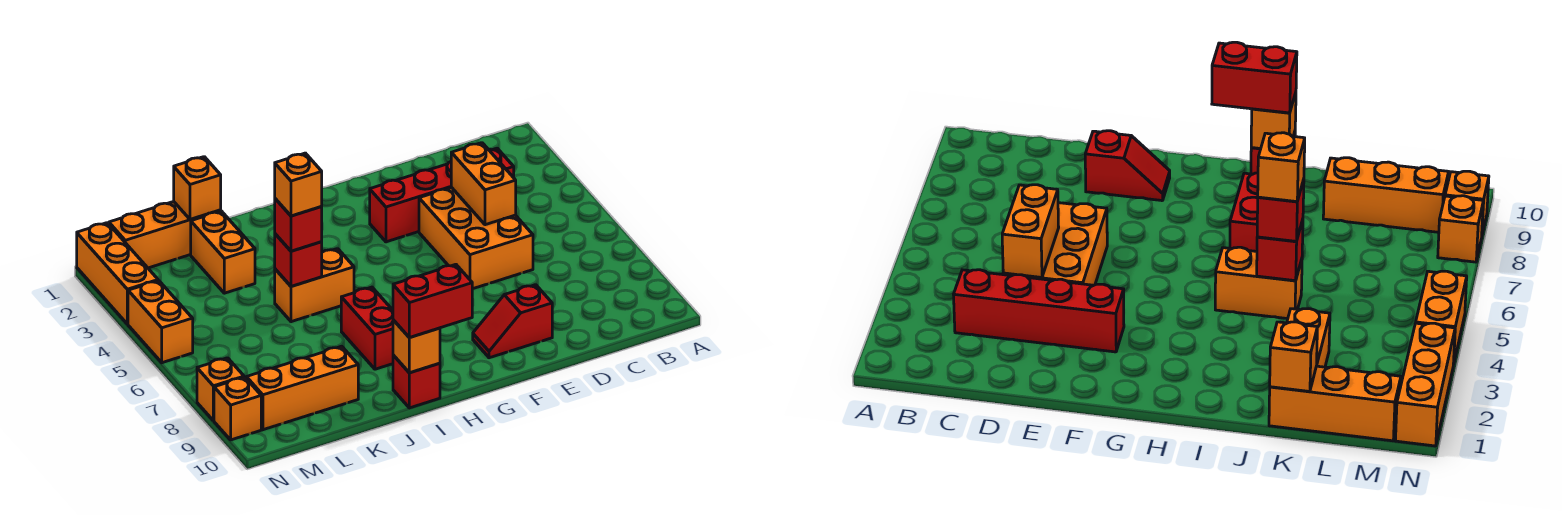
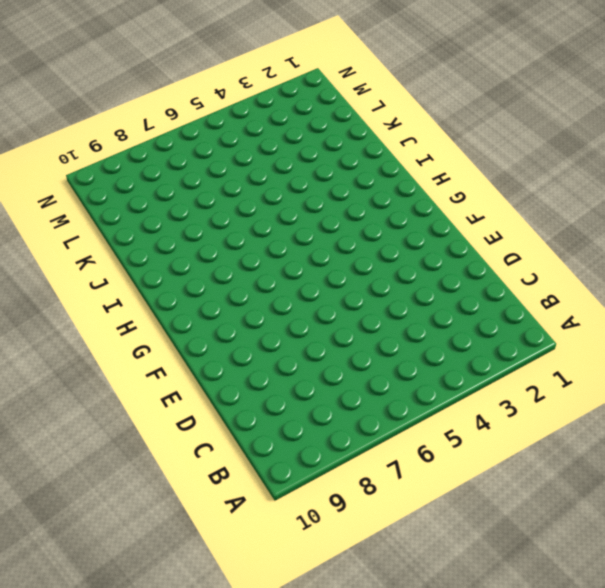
none -> red 1x4 brick [370,148,514,242]
none -> orange 2x3 brick [419,187,533,289]
none -> red 1x2 slope [473,285,552,358]

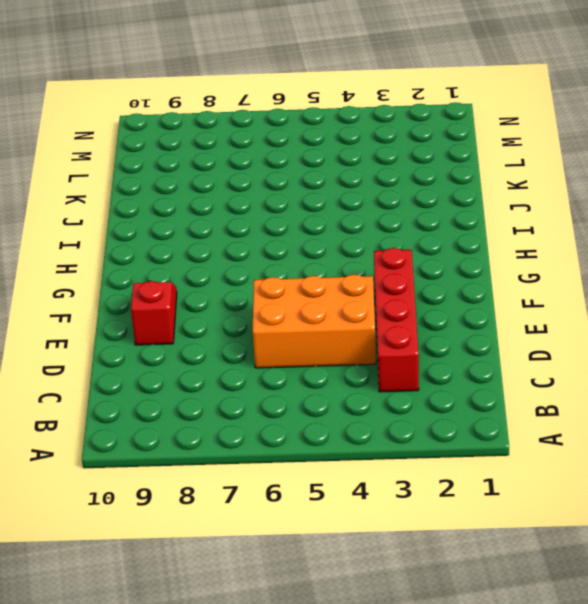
none -> orange 1x2 brick [275,249,354,322]
none -> red 1x2 brick [341,287,393,369]
none -> red 1x1 brick [393,355,440,408]

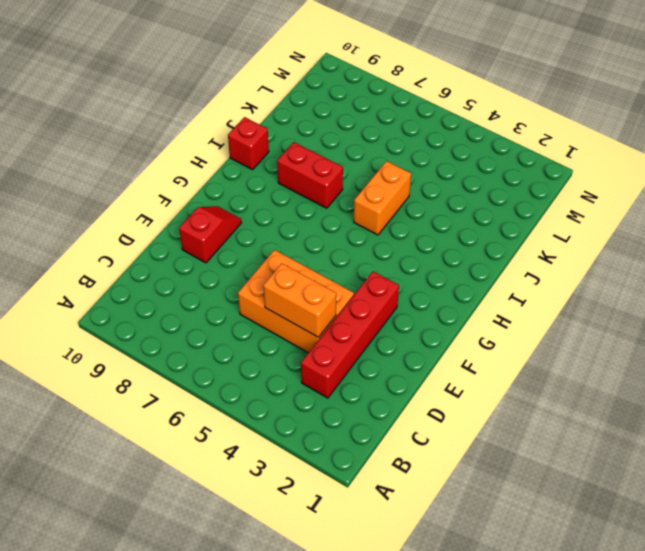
none -> orange 1x3 brick [109,202,221,268]
none -> orange 1x2 brick [191,211,255,293]
none -> orange 1x3 brick [246,346,358,430]

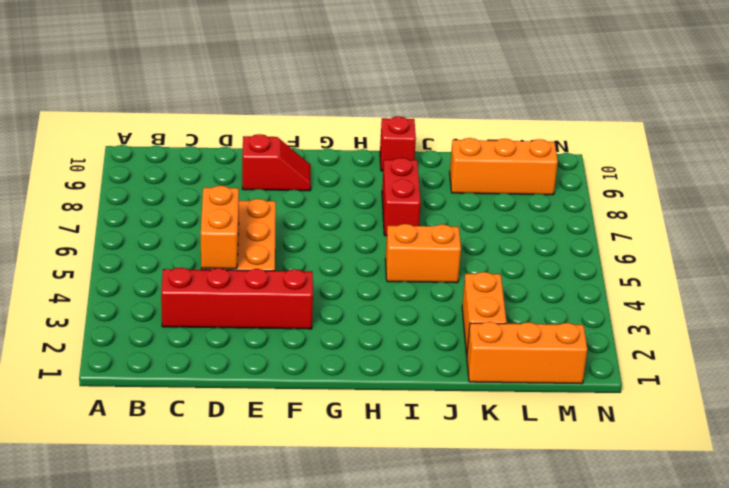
none -> orange 1x3 brick [77,223,158,324]
none -> orange 1x2 brick [128,281,193,363]
none -> orange 1x1 brick [197,358,244,421]

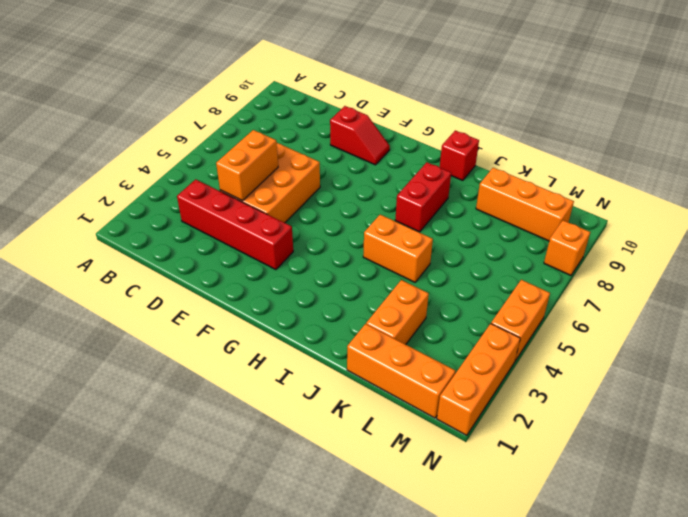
none -> orange 1x1 brick [214,377,261,440]
none -> orange 1x1 brick [393,320,440,373]
none -> red 1x1 brick [275,234,322,286]

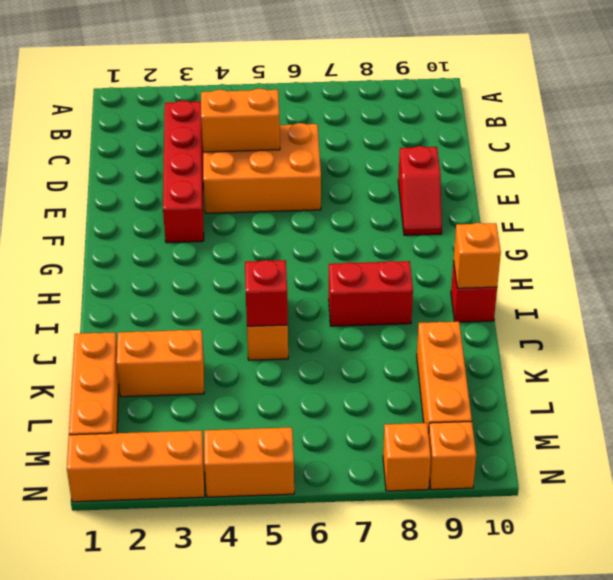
none -> orange 1x1 brick [174,157,221,219]
none -> red 1x2 brick [393,264,472,338]
none -> red 1x1 brick [275,199,322,251]

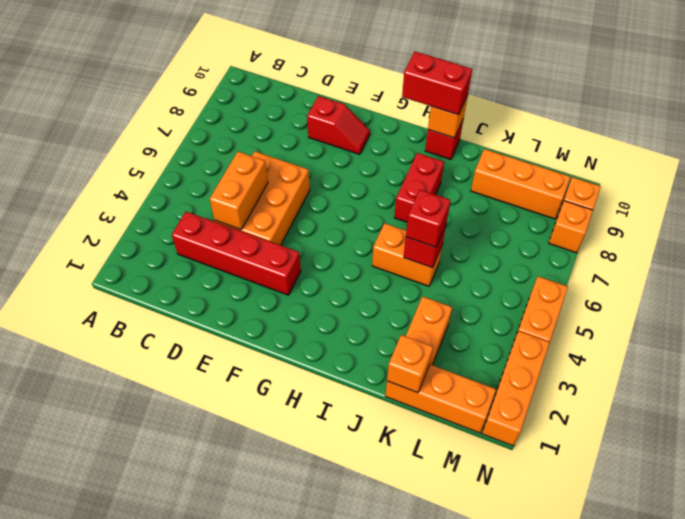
none -> orange 1x1 brick [275,153,322,216]

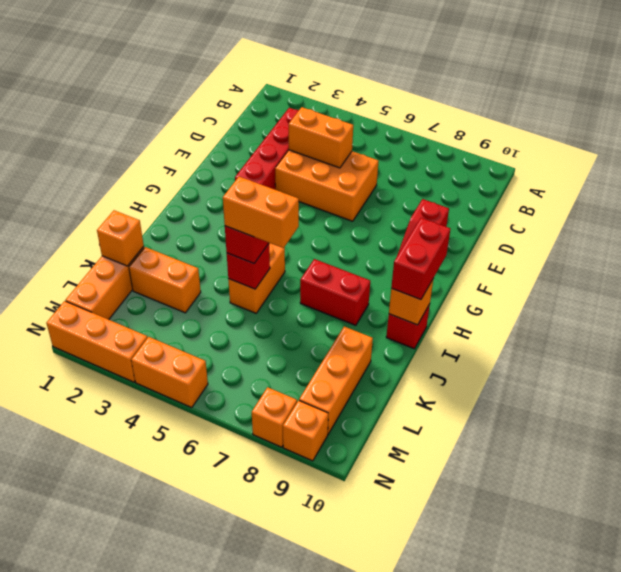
orange 1x2 brick [223,177,299,248] -> orange 1x1 brick [275,153,322,216]

